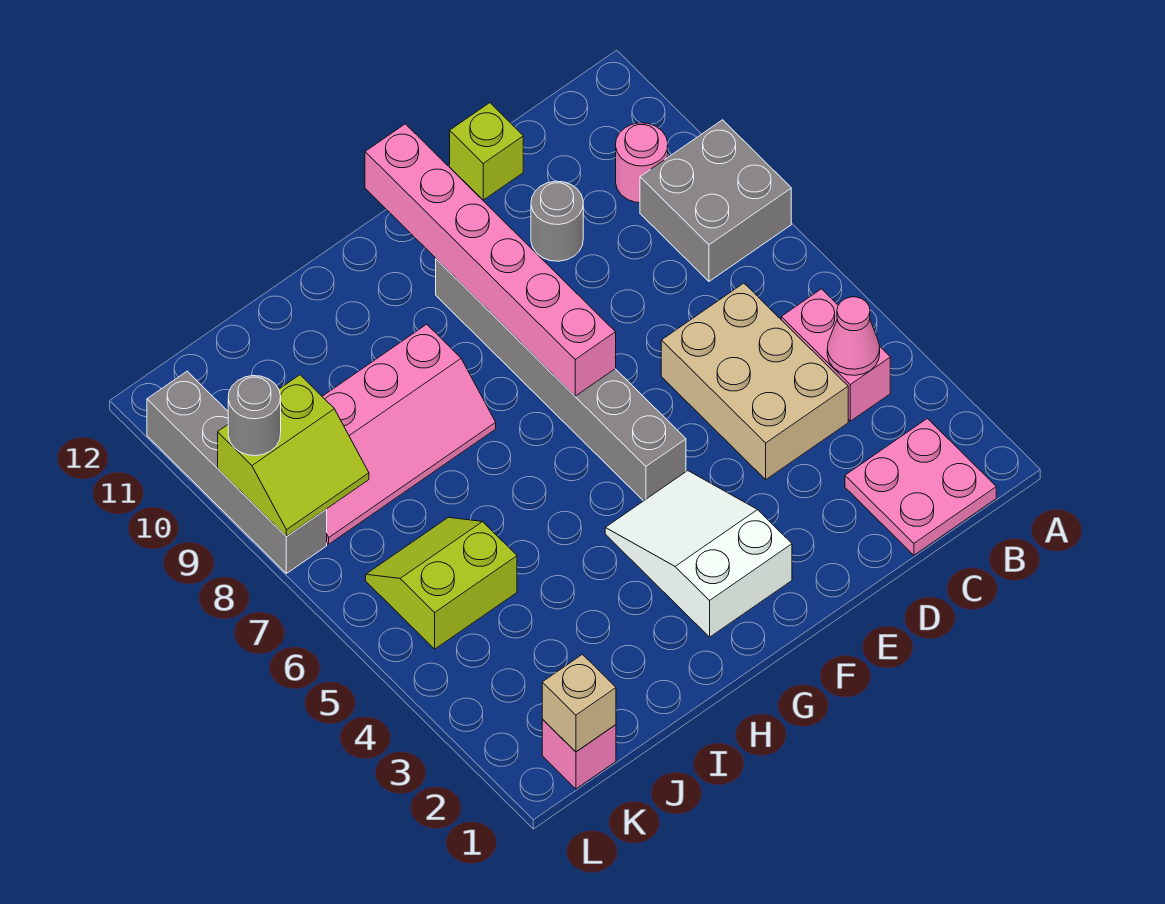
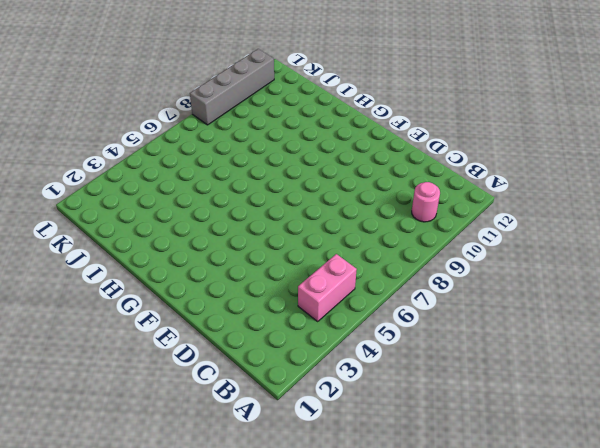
none -> grey 2x2 brick [640,120,791,281]
none -> pink 2x2 plate [845,419,996,555]
none -> tan 2x3 brick [661,283,848,480]

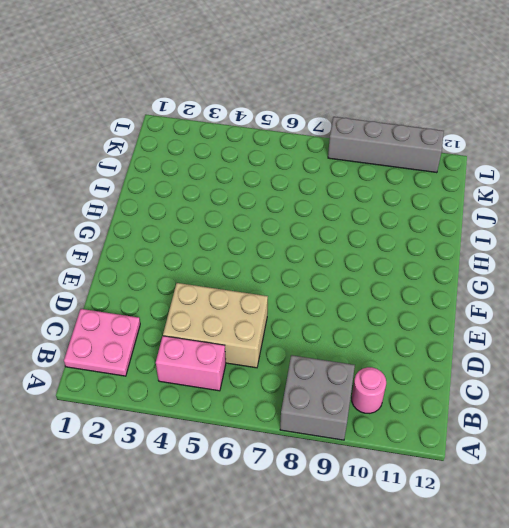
none -> grey 1x1 round brick [531,181,583,261]
none -> lime 1x1 brick [450,103,523,200]
none -> white 2x3 slope [605,471,792,637]

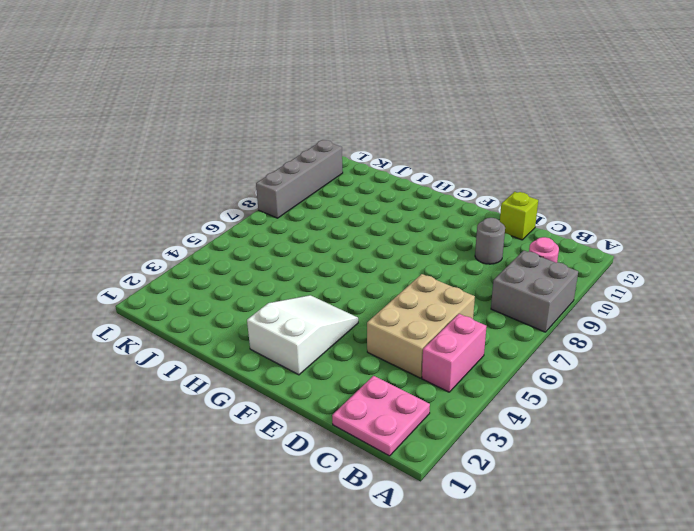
none -> grey 1x6 brick [436,259,686,501]
none -> pink 2x4 slope [322,324,496,544]
none -> lime 2x2 slope [366,517,517,649]

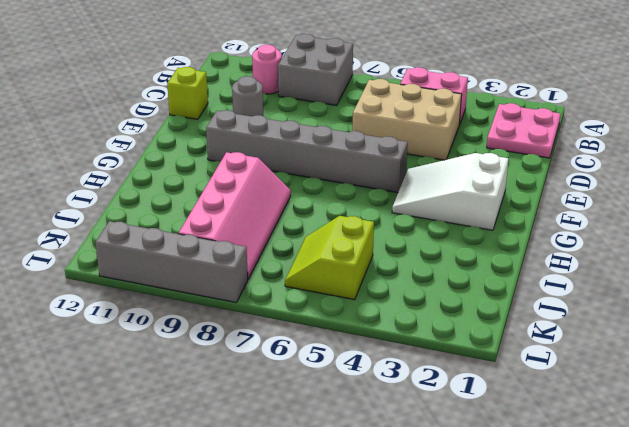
none -> pink 1x1 brick [542,719,616,789]
none -> pink 1x1 cone [827,297,880,375]
none -> pink 1x6 brick [365,124,616,396]

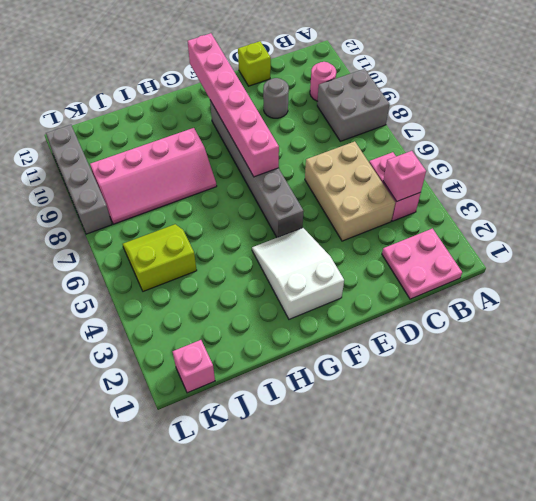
pink 1x1 brick [383,151,426,201] -> pink 1x1 cone [827,297,880,375]
none -> tan 1x1 brick [542,654,616,752]
none -> lime 2x2 slope [218,375,369,537]
none -> grey 1x1 round brick [228,376,281,456]

